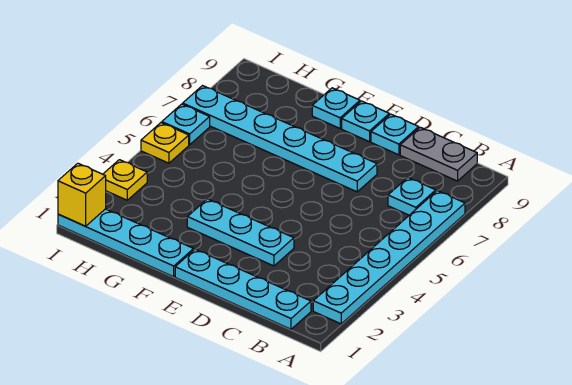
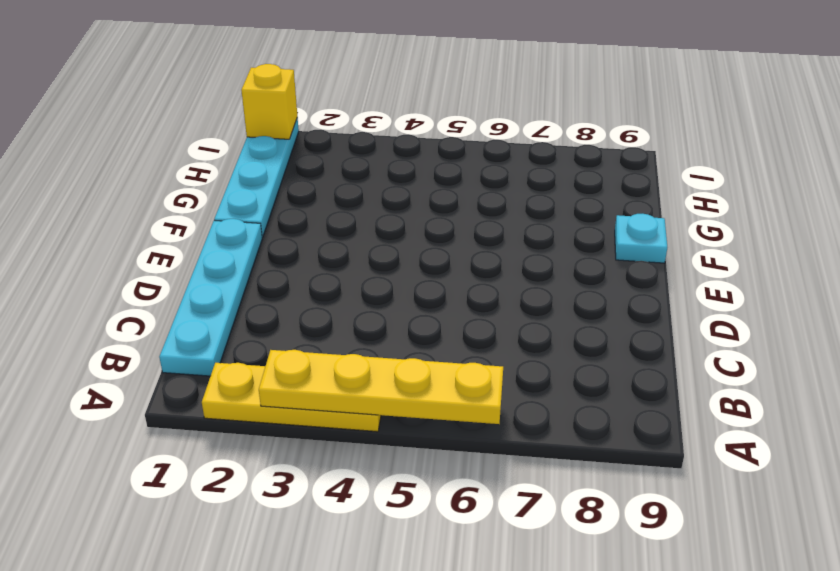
yellow 1x3 plate [202,363,381,432] -> cyan 1x6 plate [313,191,465,324]
yellow 1x4 plate [259,350,503,424] -> none
none -> cyan 1x1 plate [388,178,436,215]
none -> grey 1x2 plate [400,127,477,181]
none -> cyan 1x3 plate [187,199,294,266]

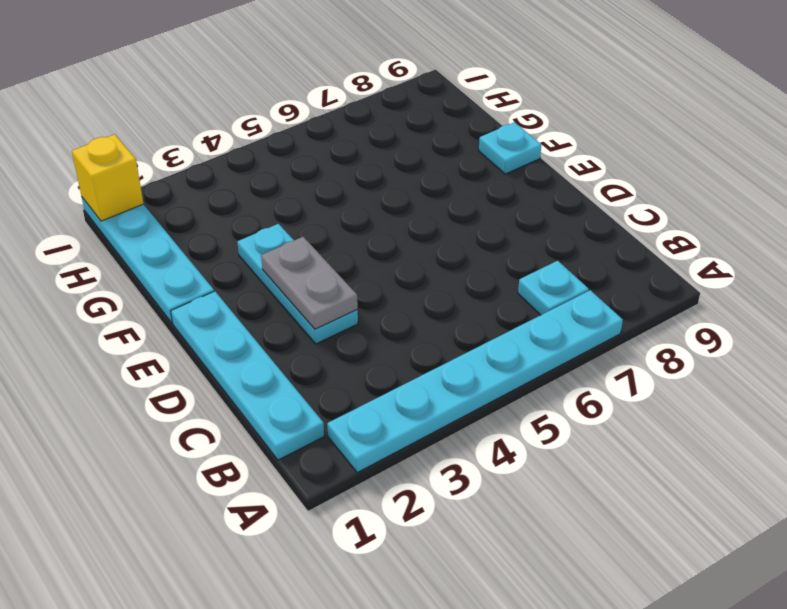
grey 1x2 plate [261,237,358,329] -> grey 1x2 plate moved to [400,127,477,181]
none -> cyan 1x6 plate [183,86,377,192]
none -> cyan 1x1 plate [371,114,419,155]
none -> cyan 1x1 plate [342,101,389,142]

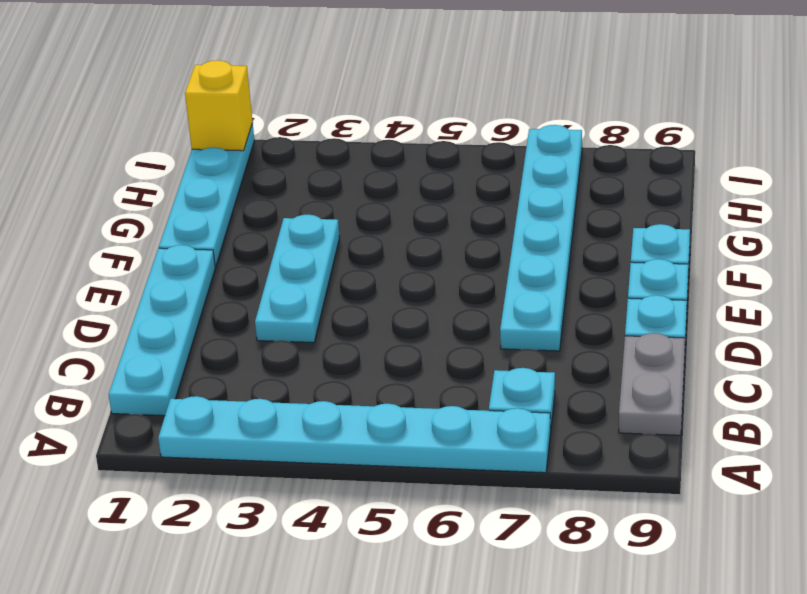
none -> yellow 1x1 plate [103,160,147,200]
none -> yellow 1x1 plate [141,123,189,163]
none -> cyan 1x1 plate [162,104,210,145]

